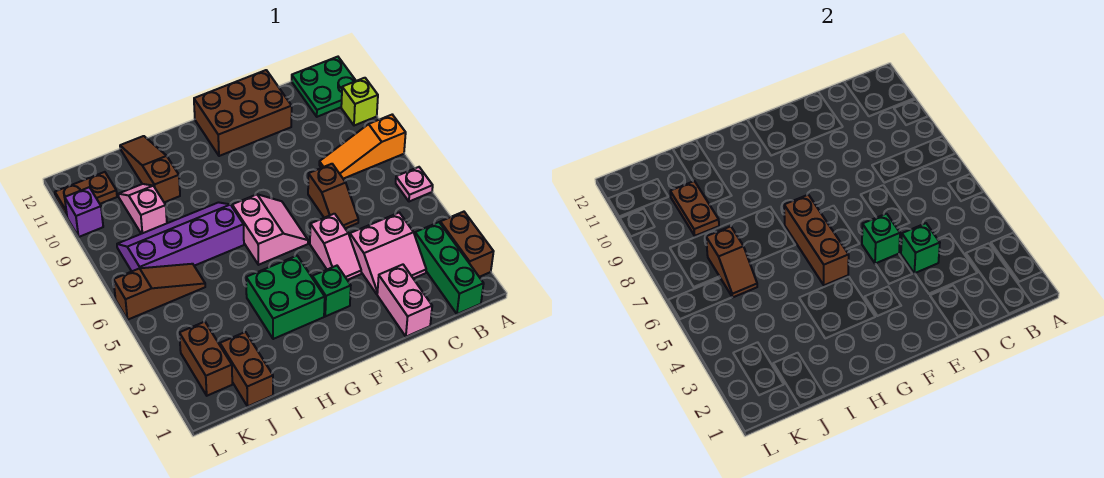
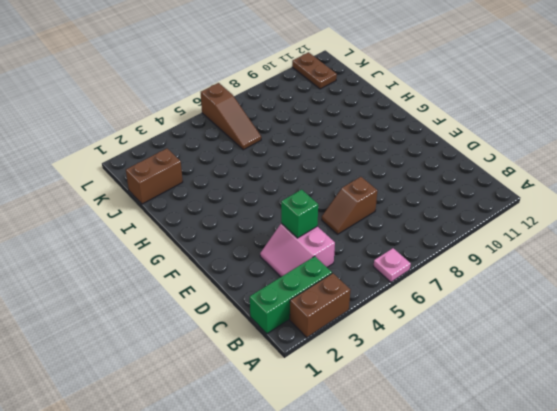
none -> orange 1x3 slope [319,115,406,179]
none -> lime 1x1 brick [341,78,378,126]
none -> green 2x2 plate [292,57,356,117]

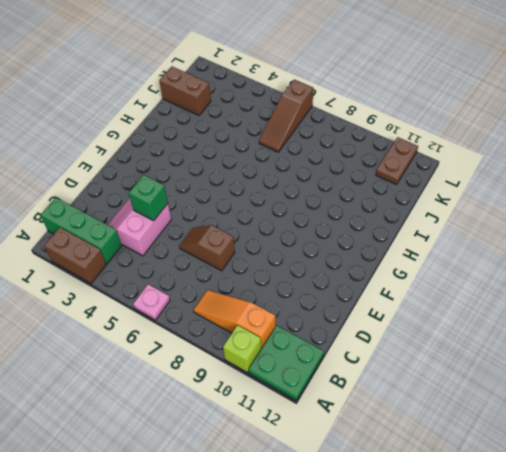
orange 1x3 slope [194,290,275,349] -> orange 1x3 slope turned to [319,115,406,179]
none -> pink 1x2 brick [377,265,432,337]
none -> brown 2x3 brick [194,70,292,156]
none -> pink 1x2 slope [310,214,361,280]

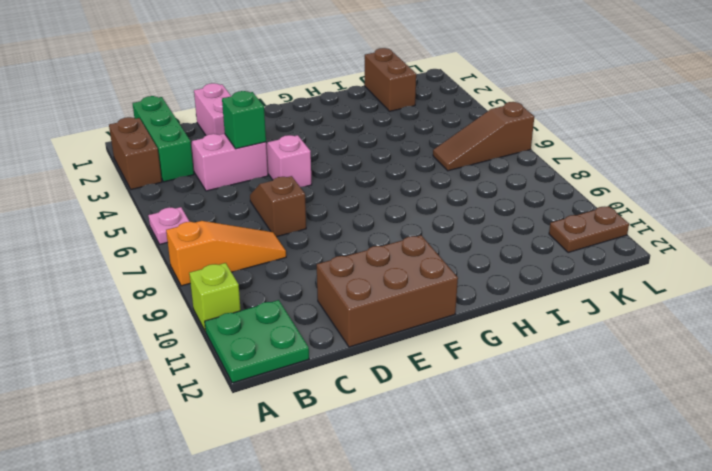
none -> green 1x1 brick [312,266,351,316]
none -> pink 2x2 slope [232,194,308,265]
none -> green 2x2 brick [246,256,325,339]

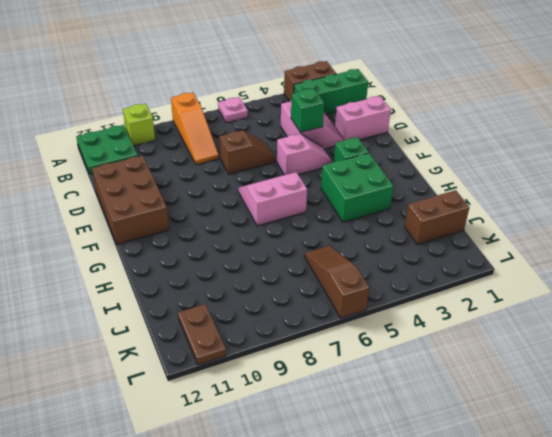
none -> purple 2x4 slope [117,202,244,271]
none -> brown 1x3 slope [120,136,180,202]
none -> pink 1x2 slope [119,184,167,234]

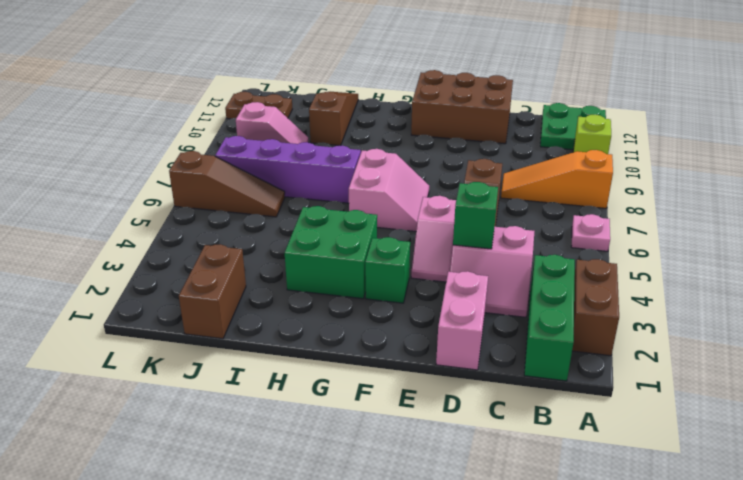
pink 1x2 slope [236,102,309,144] -> pink 1x2 slope turned to [119,184,167,234]
none -> brown 1x2 brick [179,322,232,396]
none -> purple 1x1 brick [65,187,103,237]
none -> green 1x1 brick [862,214,900,264]

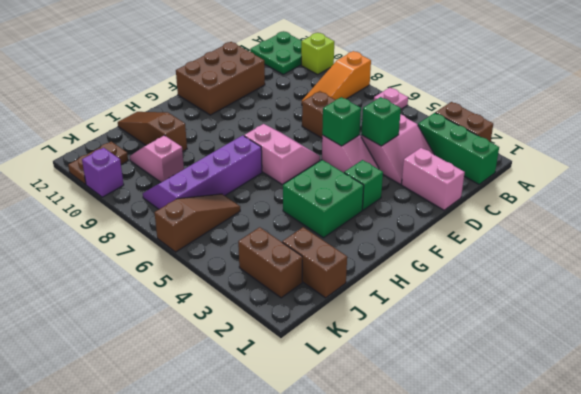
none -> brown 1x3 brick [784,195,849,285]
none -> brown 1x2 slope [706,226,757,298]
none -> brown 1x2 plate [670,181,719,236]

